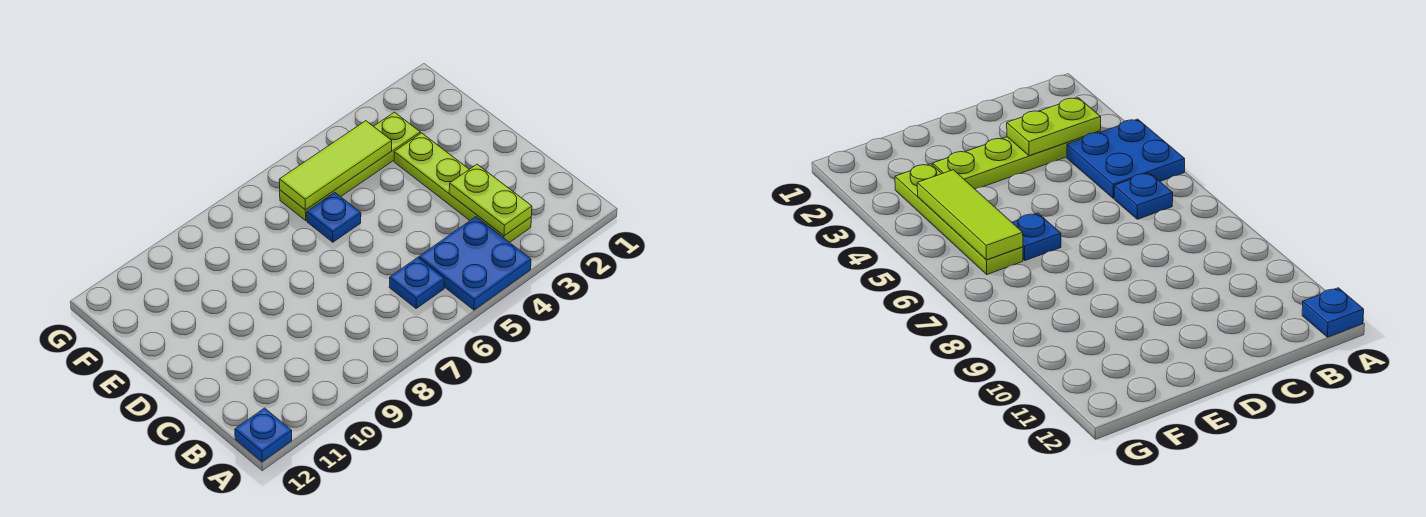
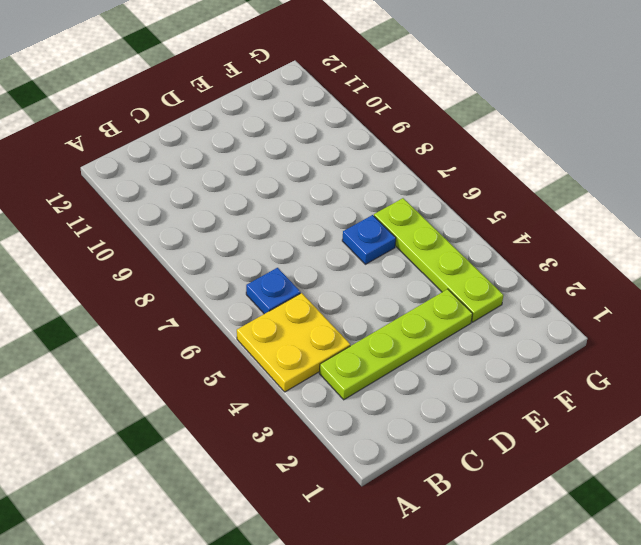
yellow 2x2 plate [237,293,350,392] -> blue 2x2 plate [419,217,531,310]
none -> blue 1x1 plate [235,408,292,462]
none -> lime 1x2 plate [449,164,532,236]

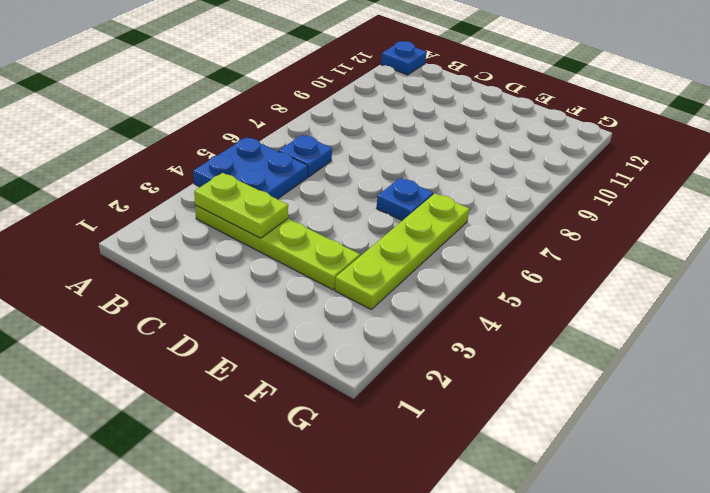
none -> lime 1x3 tile [279,121,392,210]

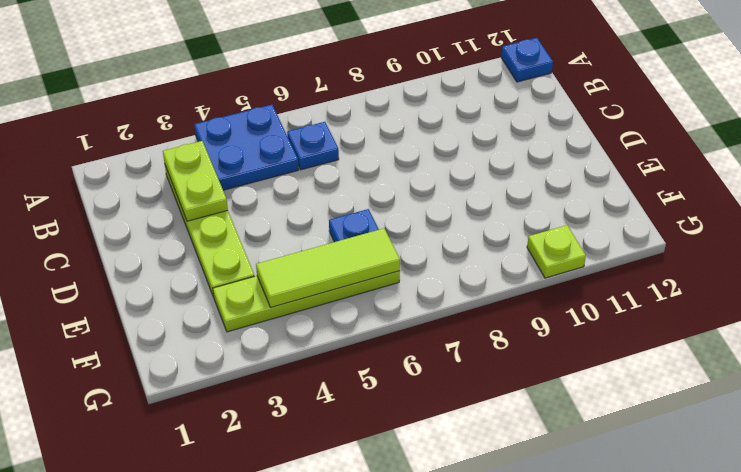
lime 1x1 plate [527,225,586,278] -> none

